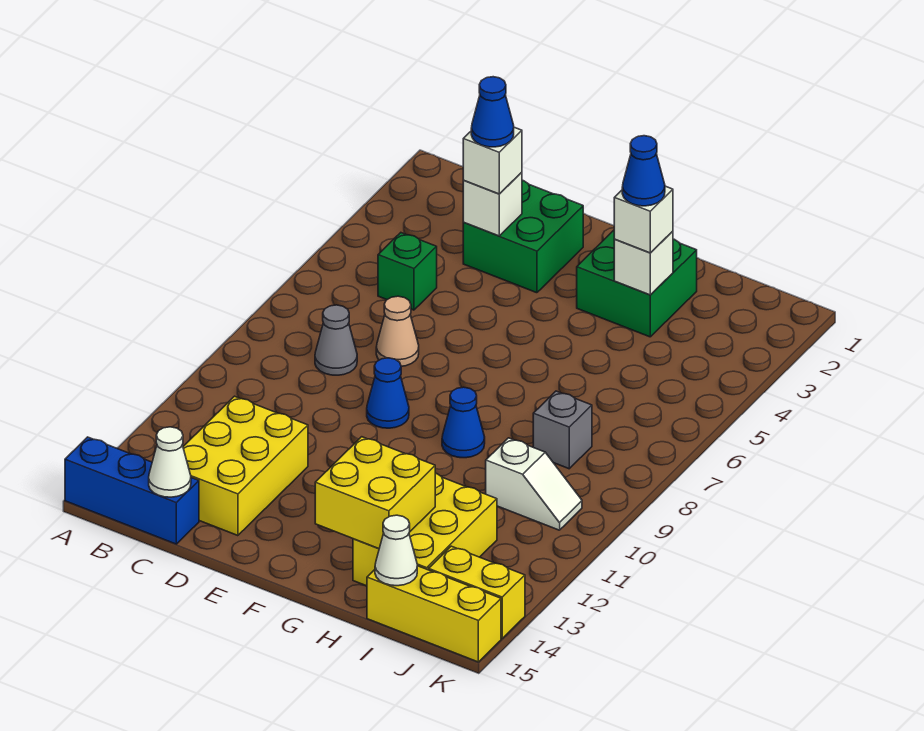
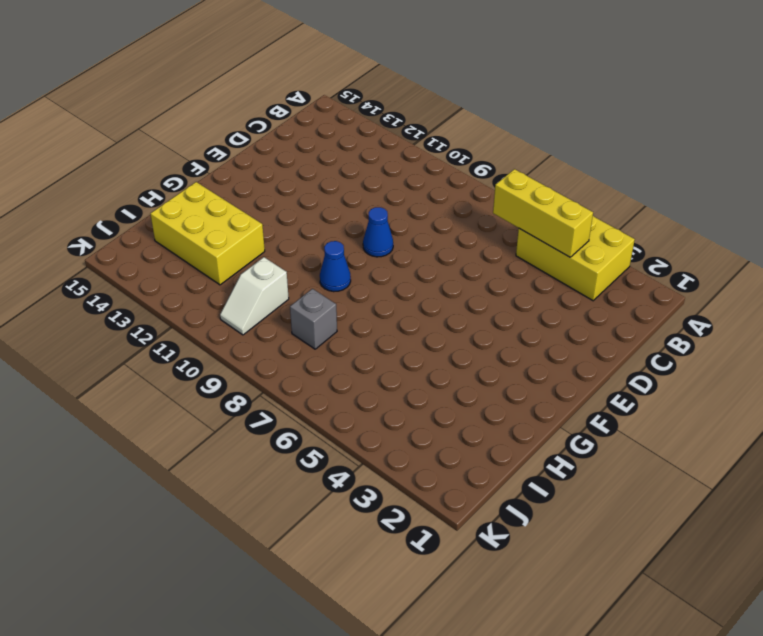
yellow 2x3 brick [516,216,635,301] -> yellow 2x3 brick moved to [183,396,308,536]
yellow 1x3 brick [493,169,593,257] -> yellow 1x3 brick turned to [367,566,501,662]
none -> blue 1x3 brick [65,437,199,544]
none -> green 1x1 brick [378,233,437,310]
none -> grey 1x1 cone [315,305,357,375]

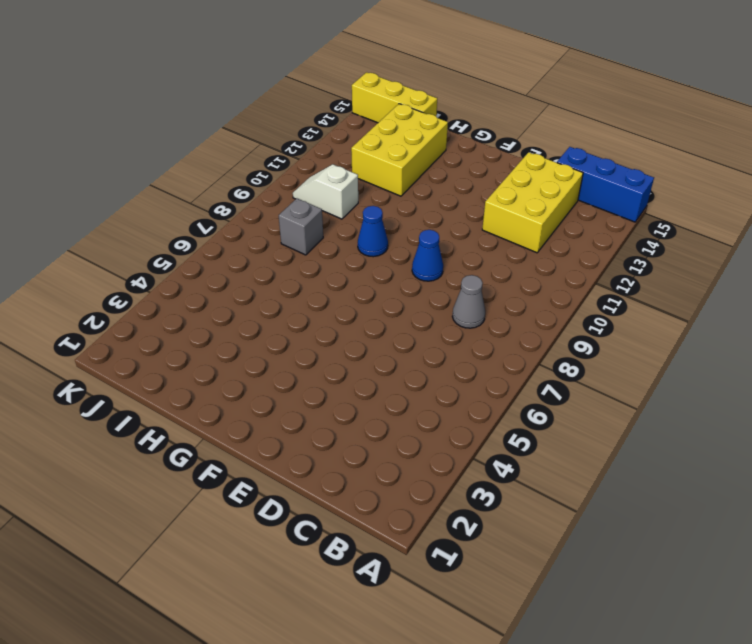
none -> green 1x1 brick [378,233,437,310]
none -> green 2x2 brick [463,180,583,293]
none -> tan 1x1 cone [376,296,419,366]

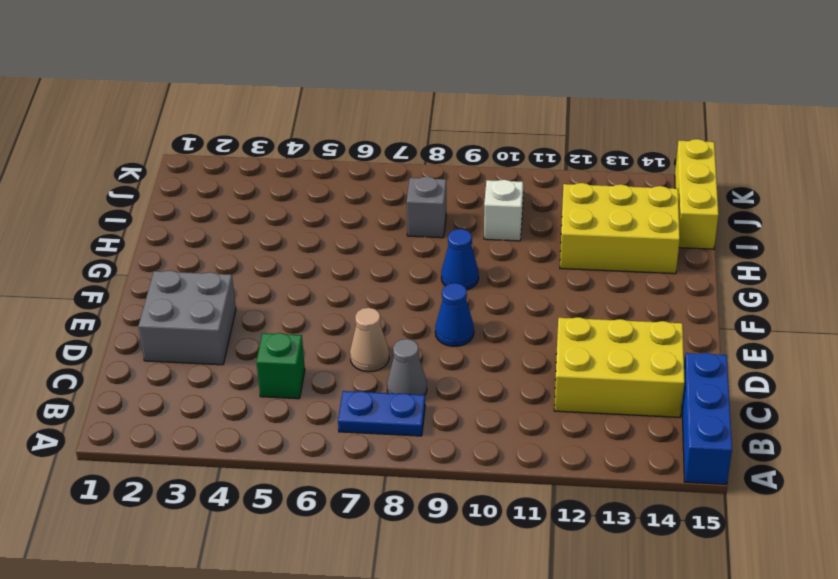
blue 1x2 plate [338,391,425,436] -> none
grey 2x2 brick [138,270,236,365] -> green 2x2 brick [463,180,583,293]
none -> green 2x2 brick [577,230,697,337]
none -> yellow 1x2 brick [429,546,525,639]
none -> white 1x1 cone [149,427,191,497]

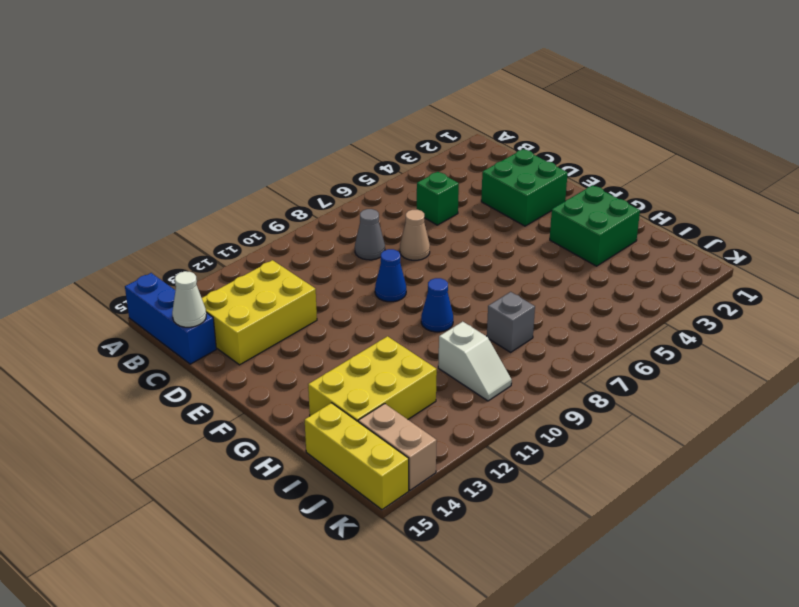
tan 1x2 brick [358,404,437,490] -> yellow 1x2 brick [429,546,525,639]
none -> white 1x1 brick [463,172,522,236]
none -> yellow 2x2 brick [315,437,435,549]
none -> white 1x1 brick [614,231,673,295]

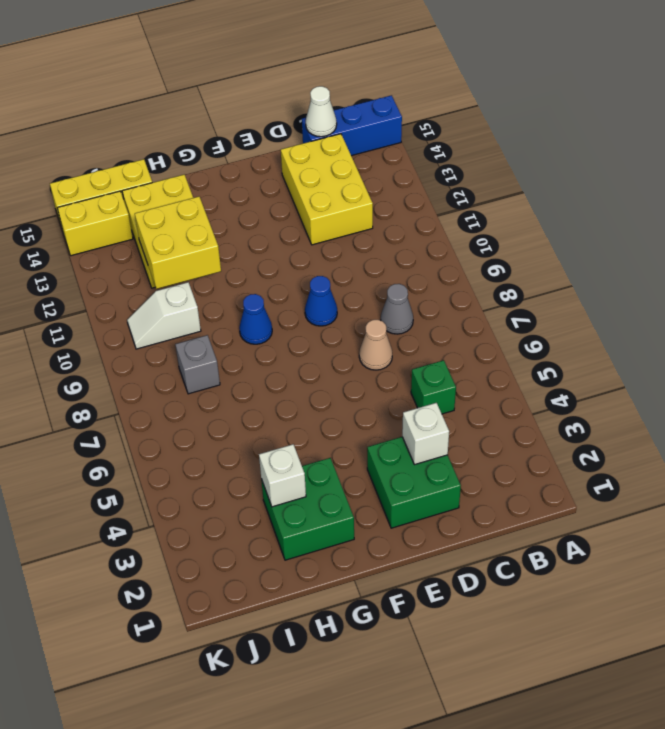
yellow 2x2 brick [135,197,221,289] -> yellow 2x2 brick moved to [315,437,435,549]
none -> white 1x1 cone [375,515,417,586]
none -> white 1x1 brick [463,127,522,194]
none -> white 1x1 brick [614,186,673,253]

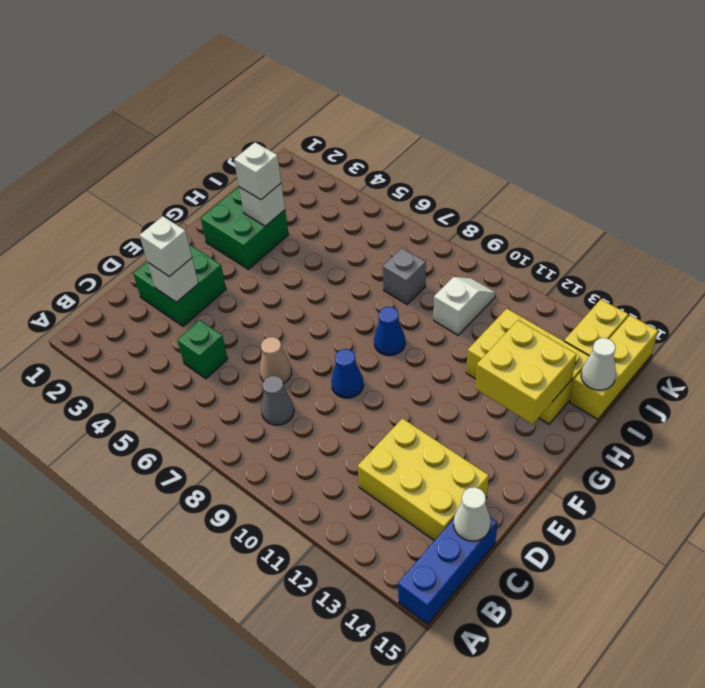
none -> blue 1x1 cone [471,77,514,147]
none -> blue 1x1 cone [622,136,665,206]

